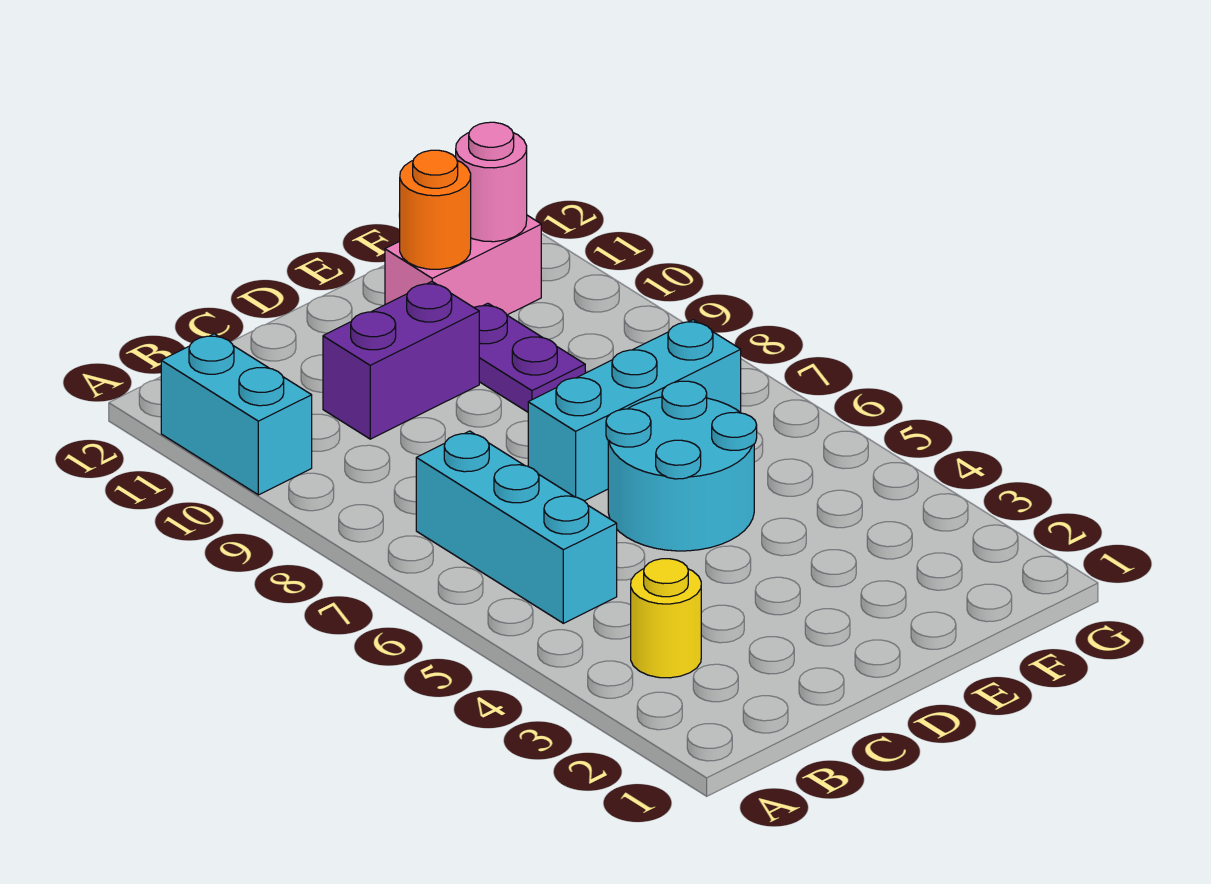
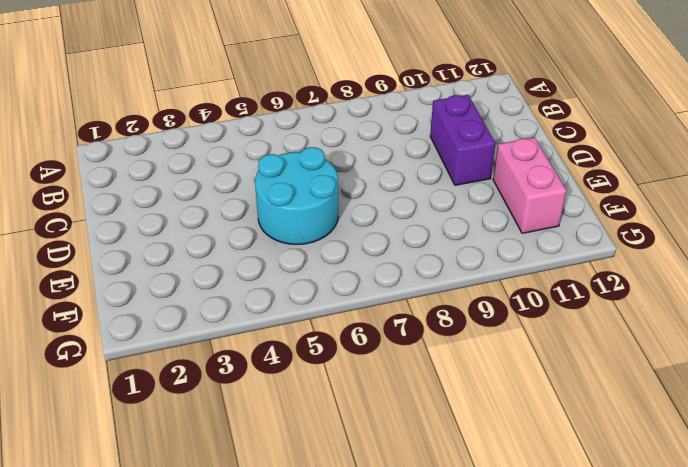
none -> cyan 1x2 brick [161,334,312,495]
none -> yellow 1x1 round brick [631,559,701,678]

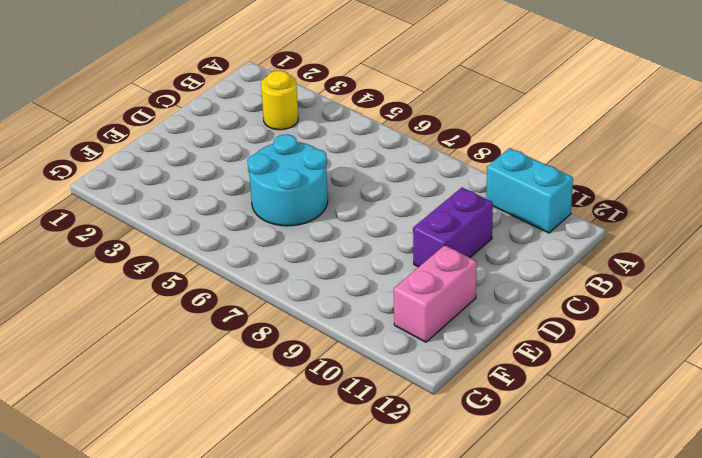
none -> cyan 1x3 brick [416,431,617,623]
none -> cyan 1x3 brick [528,320,741,501]

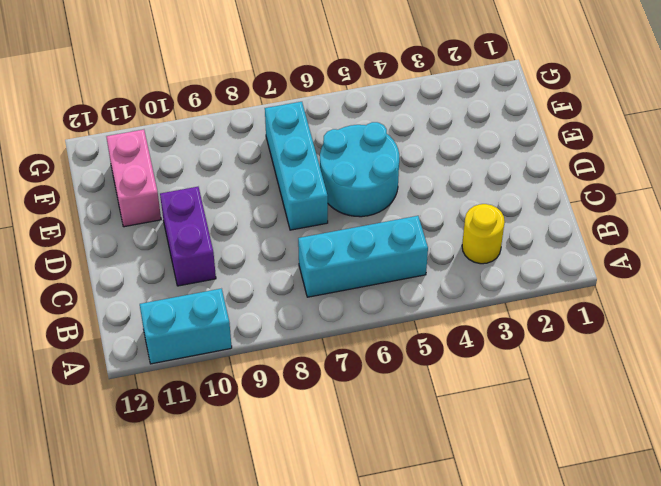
none -> purple 1x2 plate [474,303,585,412]
none -> orange 1x1 round brick [400,150,471,269]

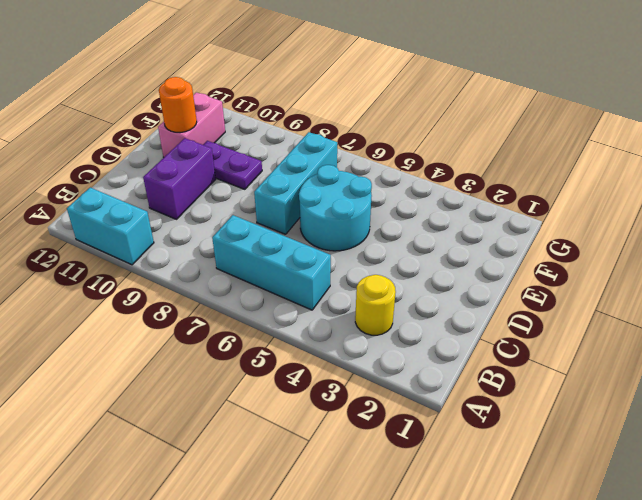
none -> pink 1x1 round brick [456,122,527,242]

